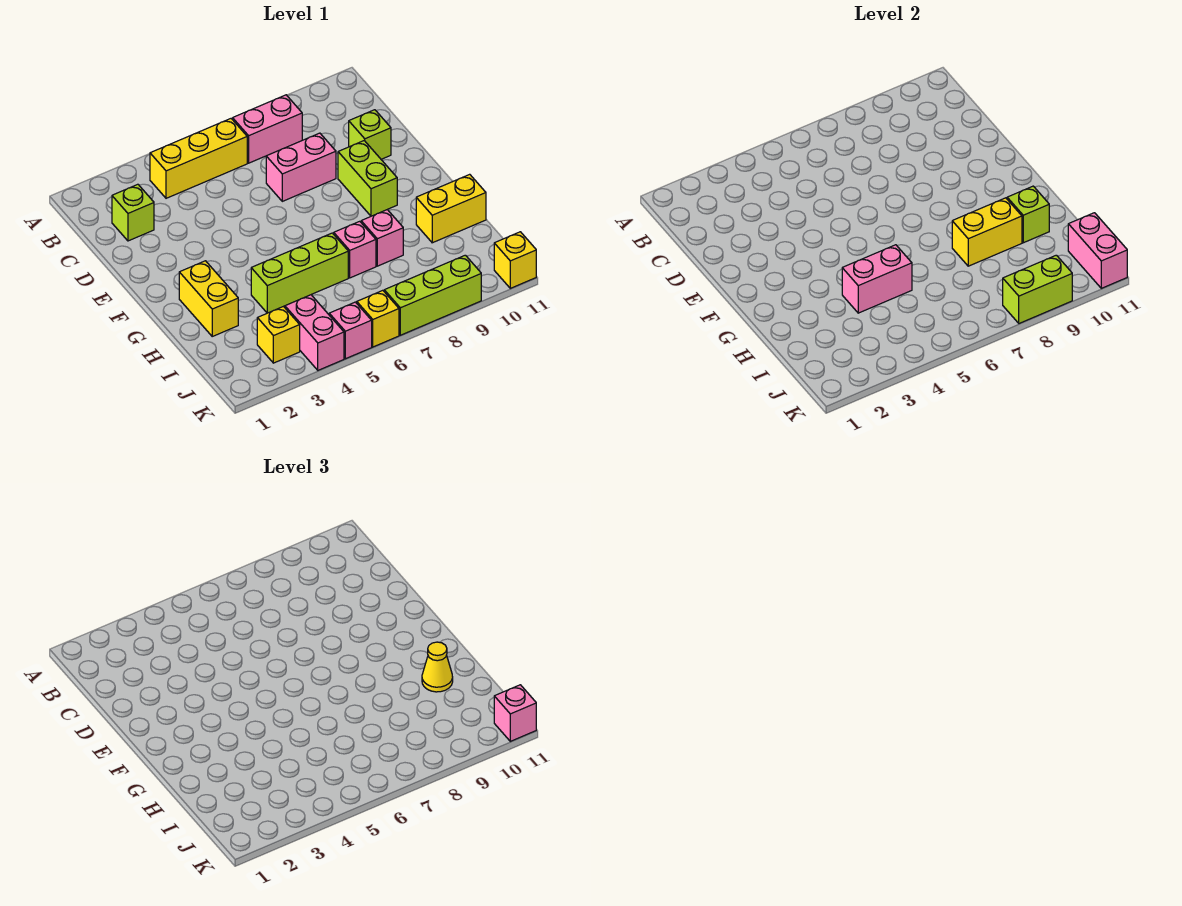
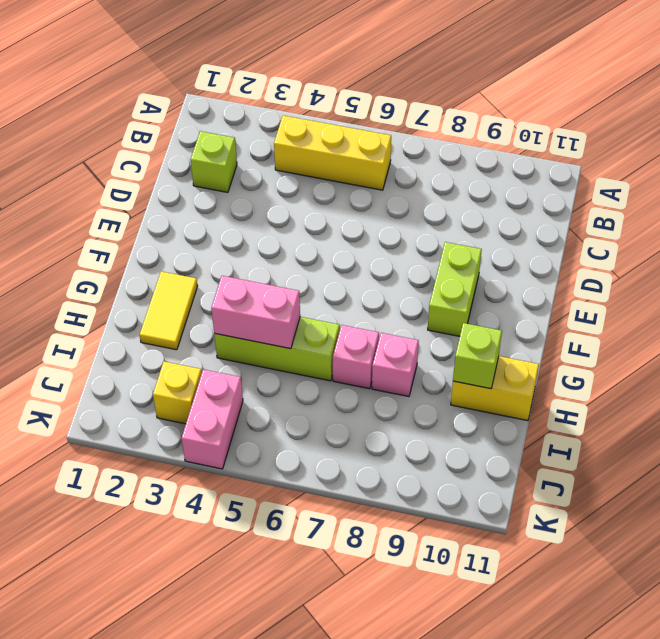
yellow 1x2 tile [140,271,198,350] -> yellow 1x2 brick [179,261,238,336]
none -> pink 1x2 brick [233,95,302,163]
none -> pink 1x2 brick [266,133,336,201]
none -> lime 1x1 brick [349,110,391,159]

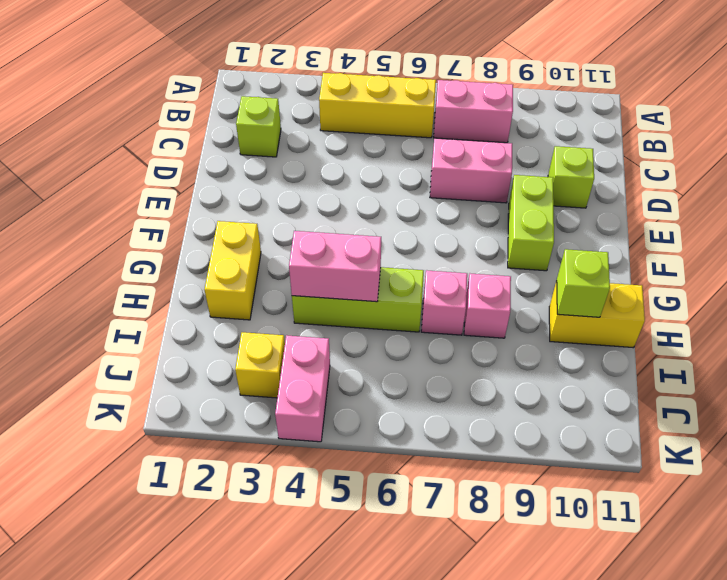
none -> pink 1x1 brick [329,302,372,359]
none -> yellow 1x1 brick [357,290,399,347]
none -> lime 1x3 brick [384,255,481,335]

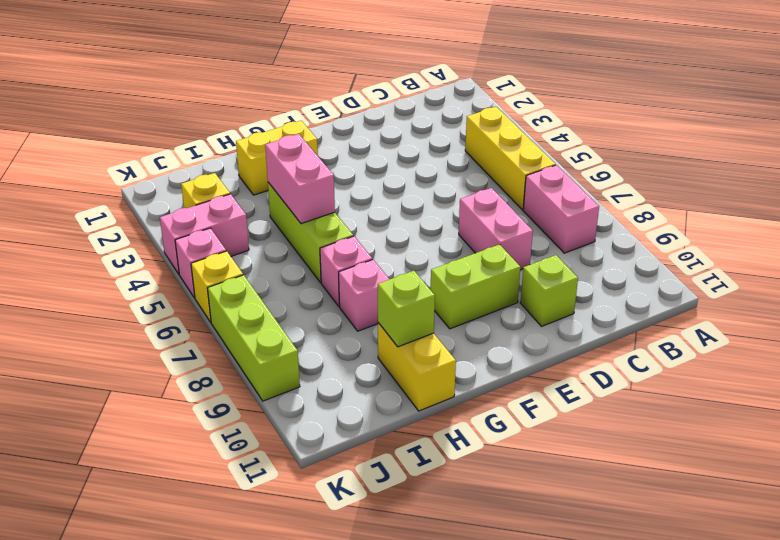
none -> lime 1x1 brick [112,184,154,241]
none -> yellow 1x1 brick [494,232,536,288]
none -> yellow 1x2 brick [952,198,1022,266]

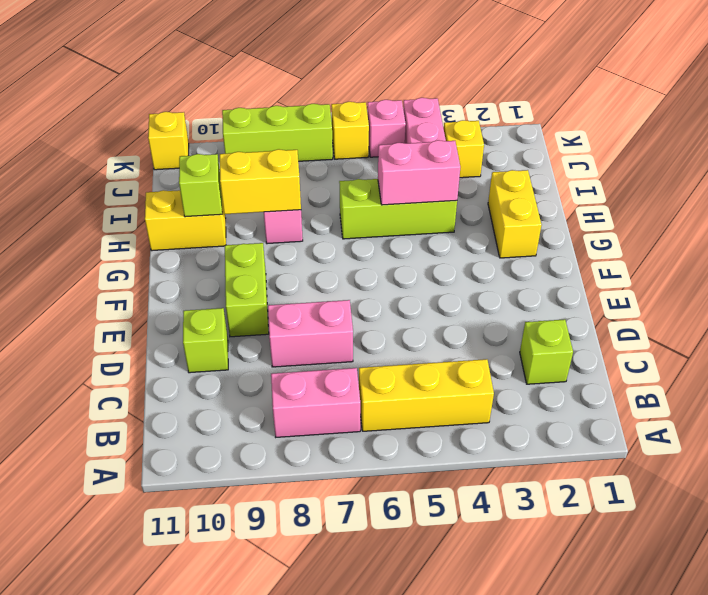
none -> pink 1x1 brick [334,221,376,278]
none -> pink 1x2 brick [1068,213,1127,288]
none -> lime 1x2 brick [1003,255,1072,323]

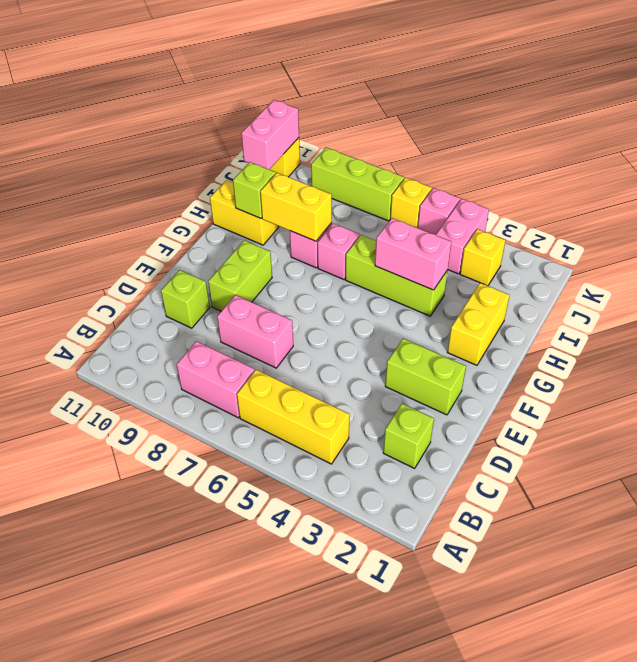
lime 1x2 brick [385,338,466,415] -> lime 1x2 brick moved to [1003,255,1072,323]
none -> yellow 1x1 cone [422,642,453,692]
none -> pink 1x1 brick [494,685,536,741]

